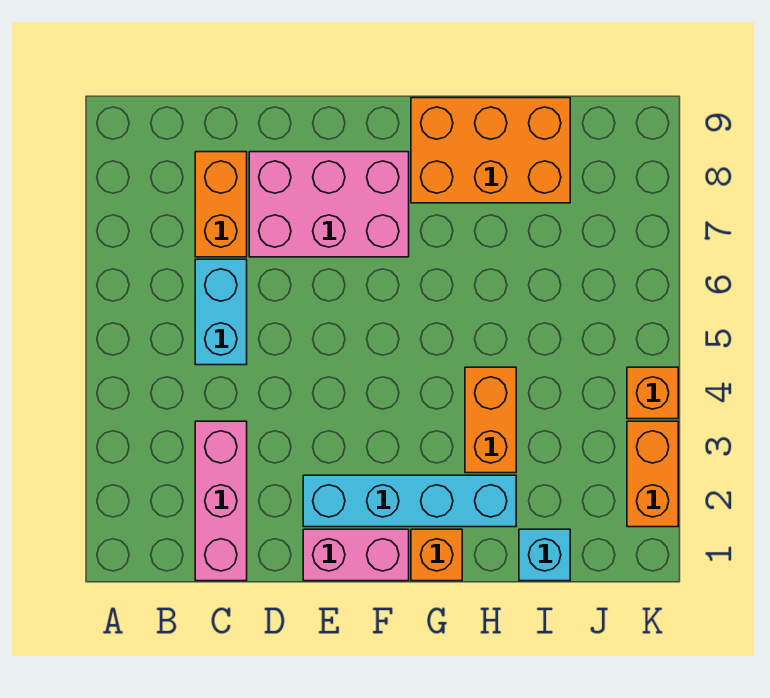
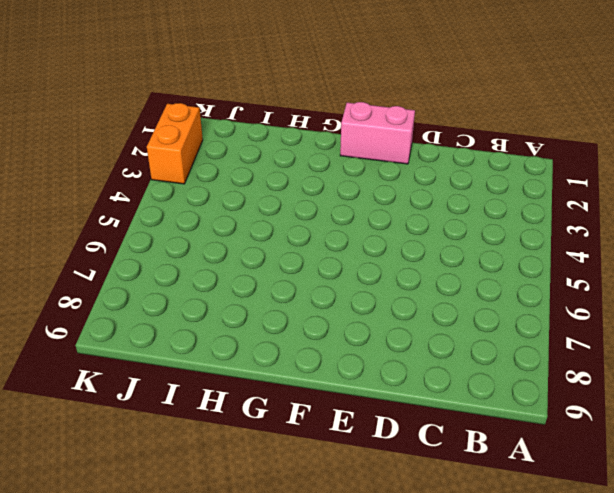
none -> pink 1x3 brick [195,421,247,581]
none -> cyan 1x2 brick [195,259,247,365]
none -> orange 1x2 brick [195,152,247,257]

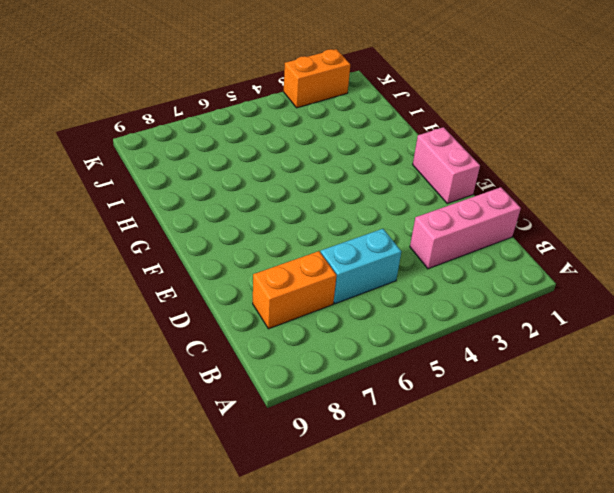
none -> pink 2x3 brick [249,152,409,257]
none -> cyan 1x4 brick [303,475,516,527]
none -> orange 1x1 brick [411,529,462,581]

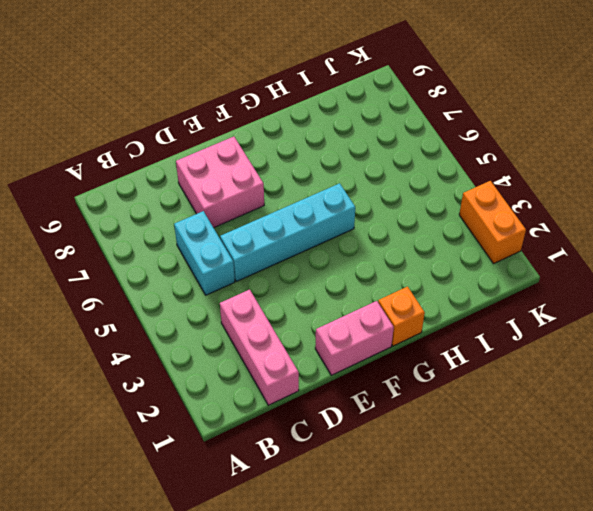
cyan 1x4 brick [220,183,355,281] -> cyan 1x4 brick moved to [303,475,516,527]
pink 2x2 brick [176,136,264,228] -> pink 2x3 brick [249,152,409,257]
none -> orange 1x2 brick [195,152,247,257]
none -> orange 2x3 brick [411,98,570,203]
none -> orange 1x2 brick [465,367,516,473]

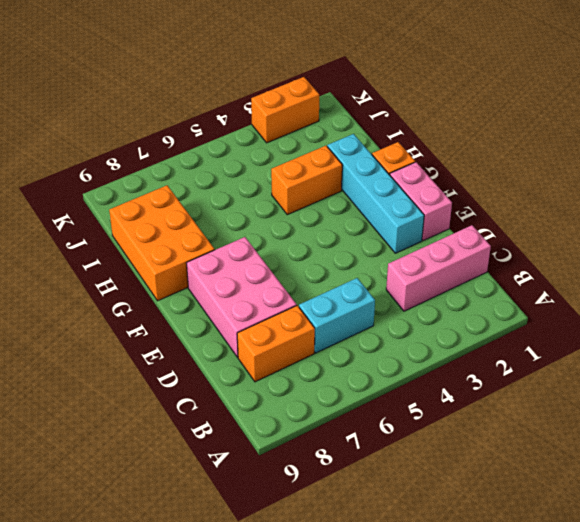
none -> cyan 1x1 brick [519,529,570,581]
none -> orange 1x1 brick [627,367,678,419]

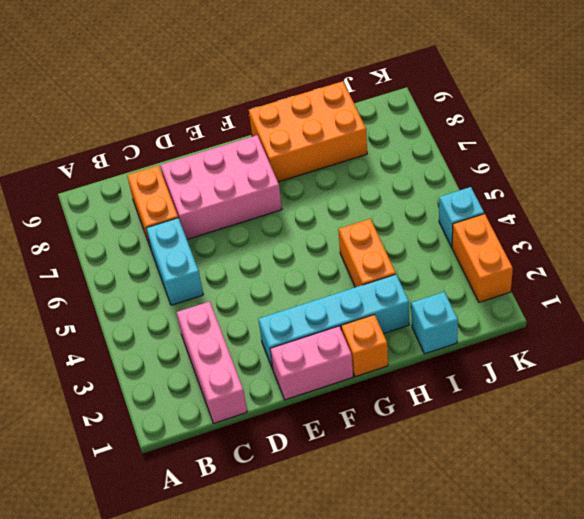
cyan 1x1 brick [439,187,484,247] -> orange 1x1 brick [627,367,678,419]

